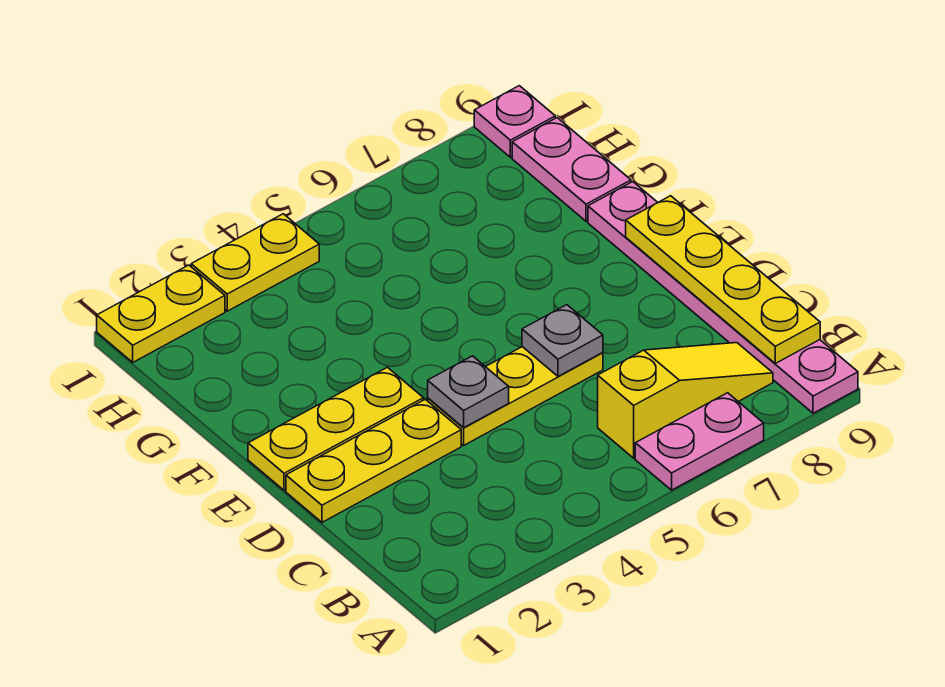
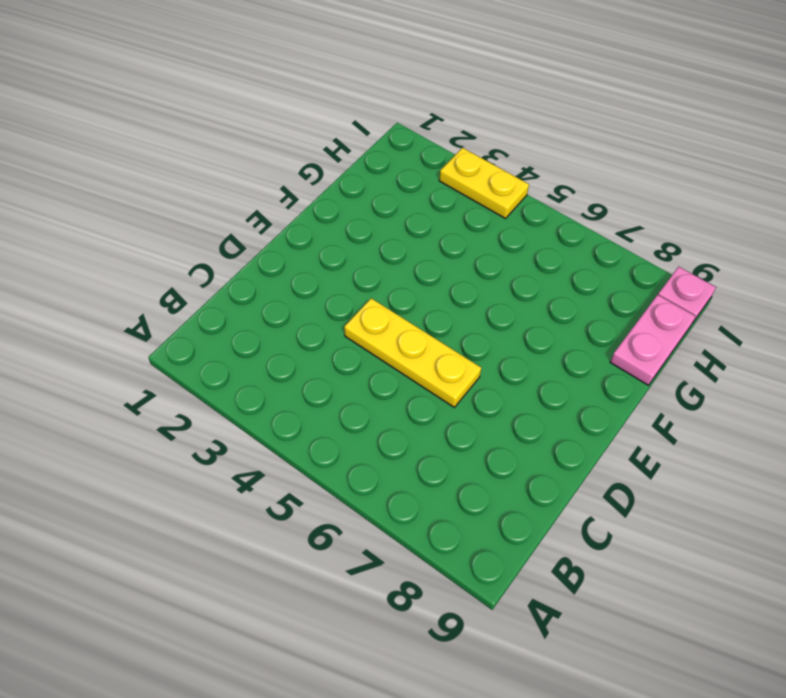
none -> pink 1x2 plate [635,393,764,490]
none -> pink 1x6 plate [588,182,858,413]
none -> yellow 1x3 slope [598,343,773,458]

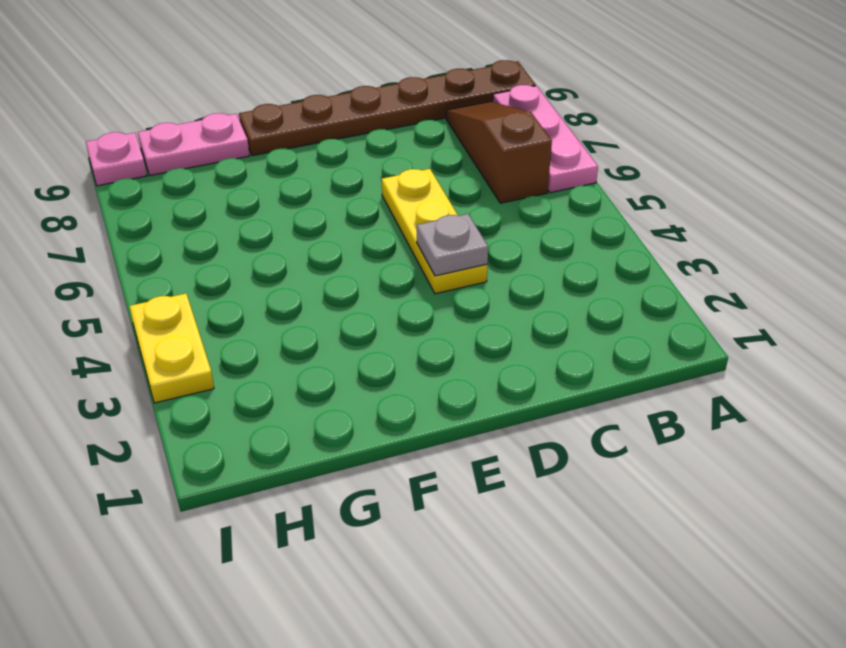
pink 1x3 plate [493,85,598,193] -> pink 1x2 plate [635,393,764,490]
brown 1x6 plate [239,60,536,156] -> pink 1x6 plate [588,182,858,413]
brown 1x3 slope [446,102,552,203] -> yellow 1x3 slope [598,343,773,458]
none -> yellow 1x3 plate [286,399,461,522]
none -> yellow 1x3 plate [248,367,423,490]
none -> yellow 1x2 plate [97,265,225,362]

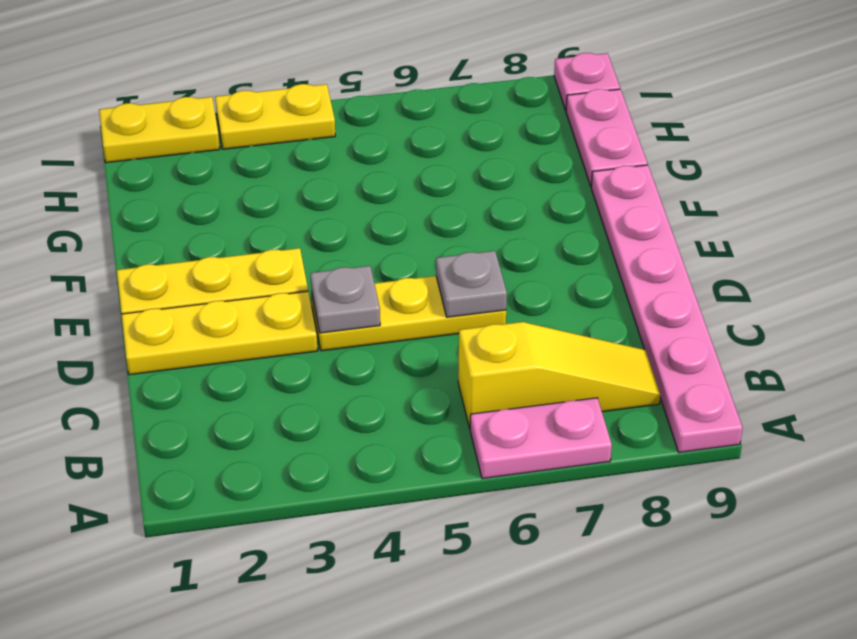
none -> yellow 1x4 plate [626,196,820,363]

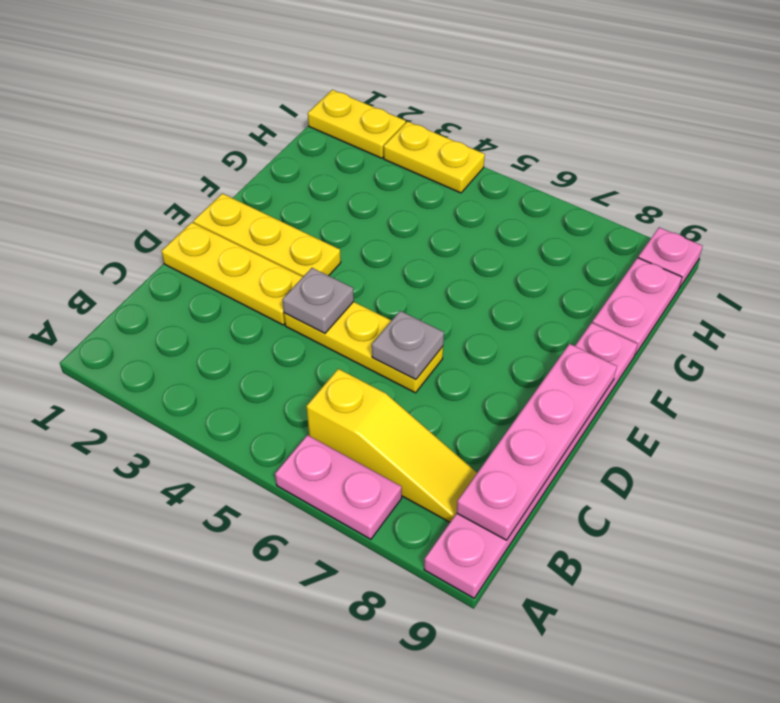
pink 1x4 plate [457,344,617,540] -> yellow 1x4 plate [626,196,820,363]

